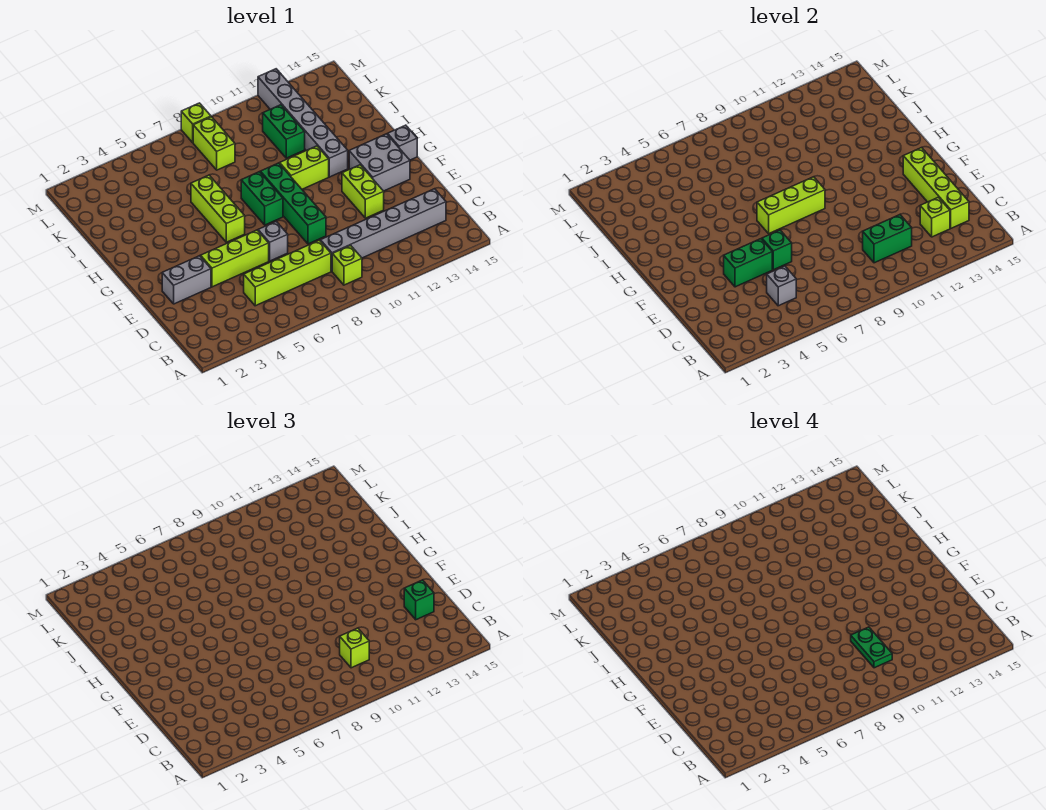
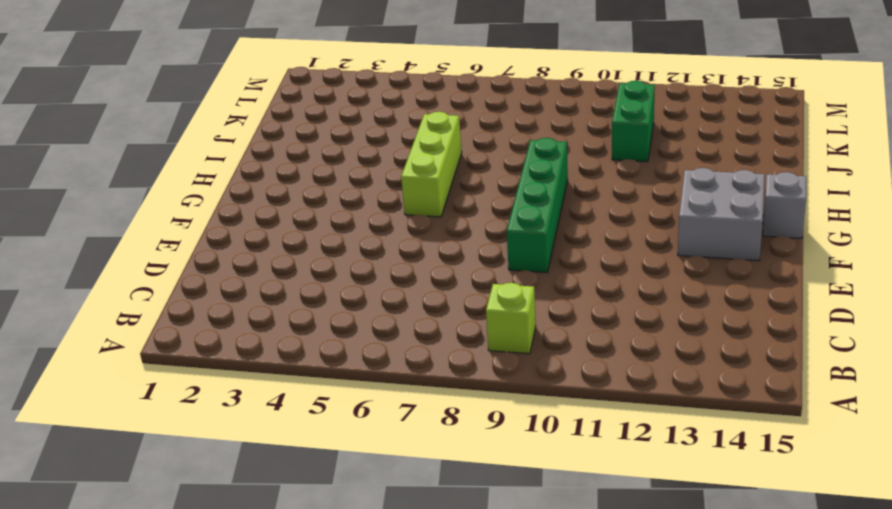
none -> lime 1x4 brick [244,240,331,306]
none -> grey 1x6 brick [320,189,446,271]
none -> grey 1x2 brick [162,256,211,304]

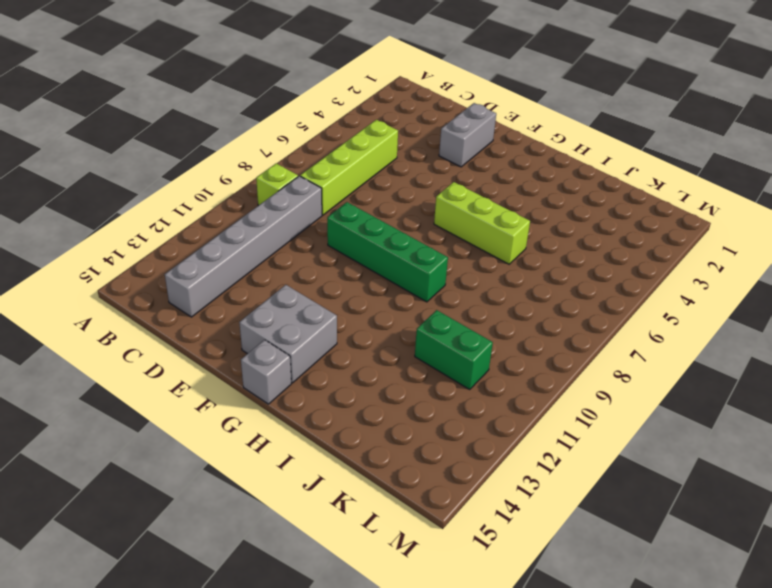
none -> lime 1x3 brick [201,230,269,287]
none -> grey 1x1 brick [258,221,288,261]
none -> lime 1x2 brick [342,165,384,218]

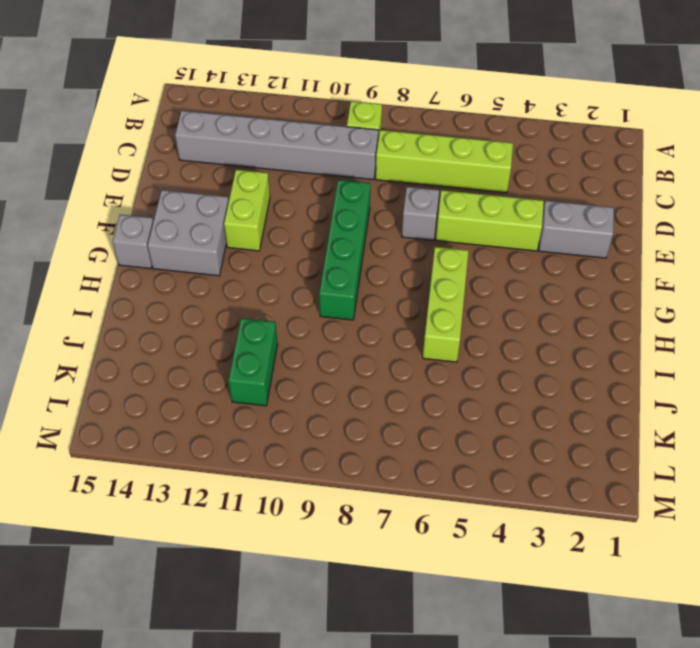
none -> green 1x2 brick [241,172,283,225]
none -> lime 1x2 brick [280,146,329,189]
none -> grey 1x6 brick [258,69,348,177]

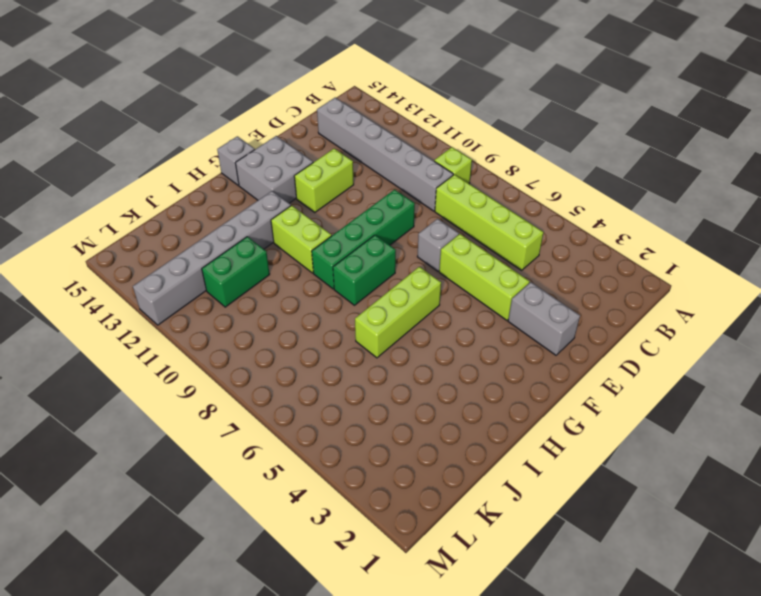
none -> lime 1x2 brick [193,117,235,170]
none -> lime 1x1 brick [181,103,211,143]
none -> grey 1x1 brick [767,266,796,306]

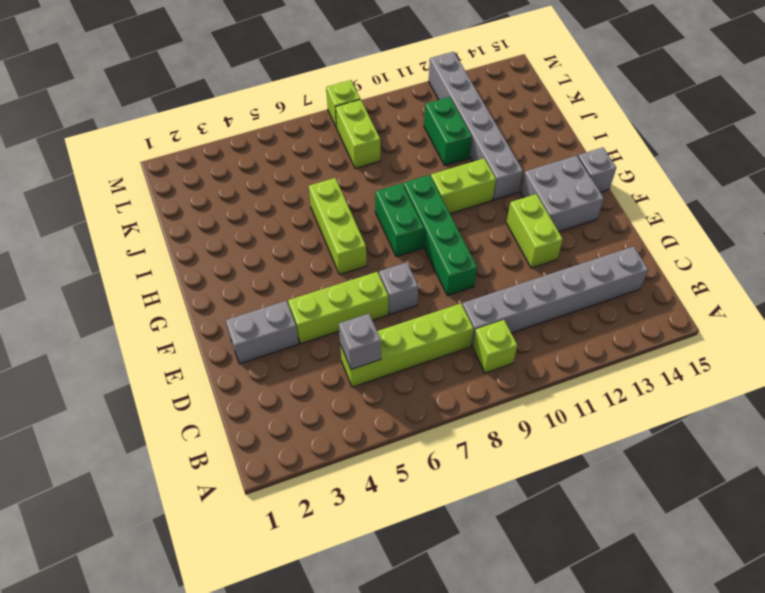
none -> green 1x2 brick [863,215,912,263]
none -> lime 1x1 brick [920,197,950,237]
none -> lime 1x4 brick [903,148,969,228]

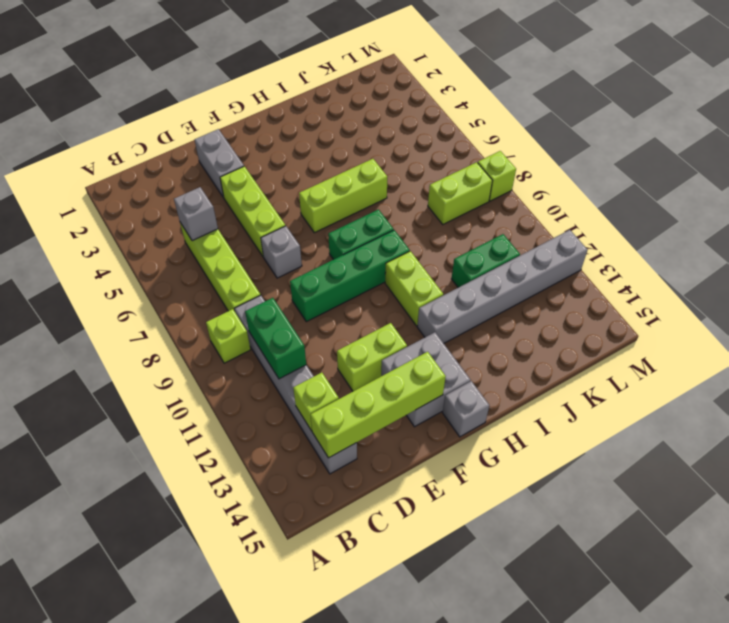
none -> green 1x2 brick [724,239,772,287]
none -> green 1x1 brick [762,230,792,270]
none -> lime 1x3 brick [757,177,825,233]

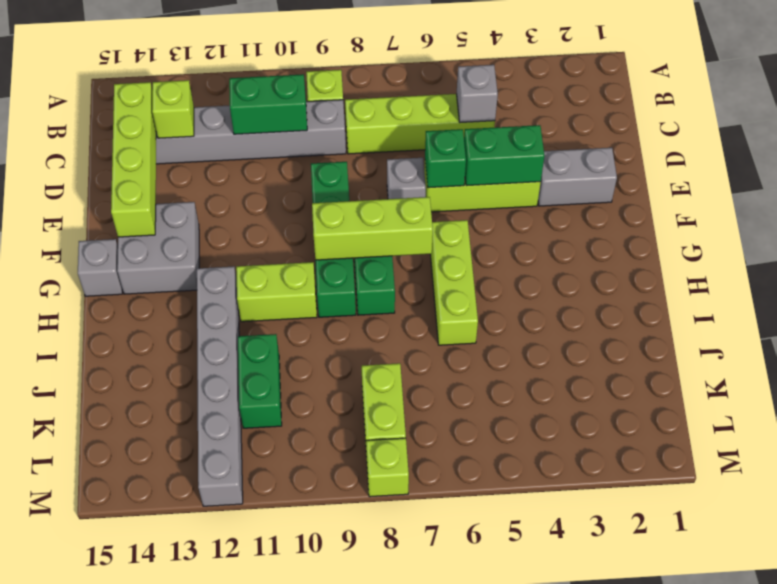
none -> lime 1x2 brick [342,165,384,218]
none -> lime 1x1 brick [340,628,369,668]
none -> green 1x1 brick [404,580,434,620]

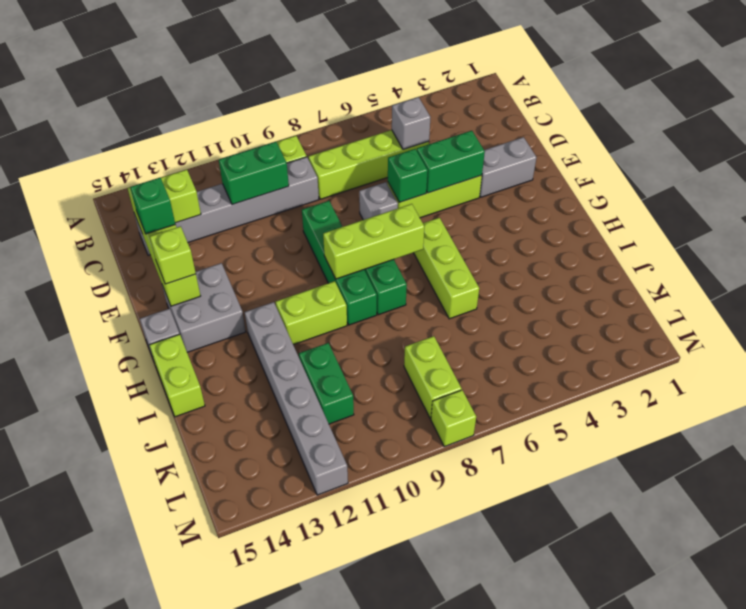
lime 1x1 brick [150,226,196,284] -> lime 1x1 brick moved to [340,628,369,668]
lime 1x2 brick [150,334,205,417] -> lime 1x2 brick moved to [342,165,384,218]
none -> green 1x2 plate [851,627,892,668]

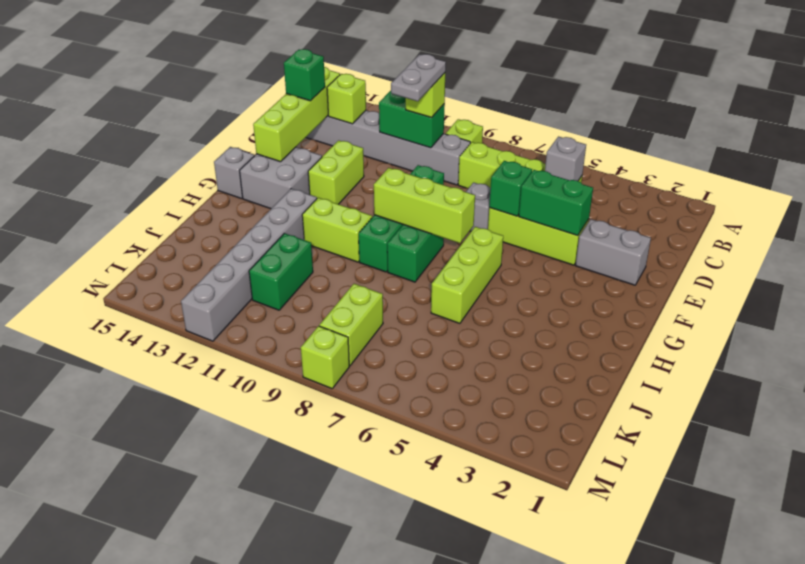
grey 1x2 plate [391,54,446,101] -> green 1x2 plate [851,627,892,668]

